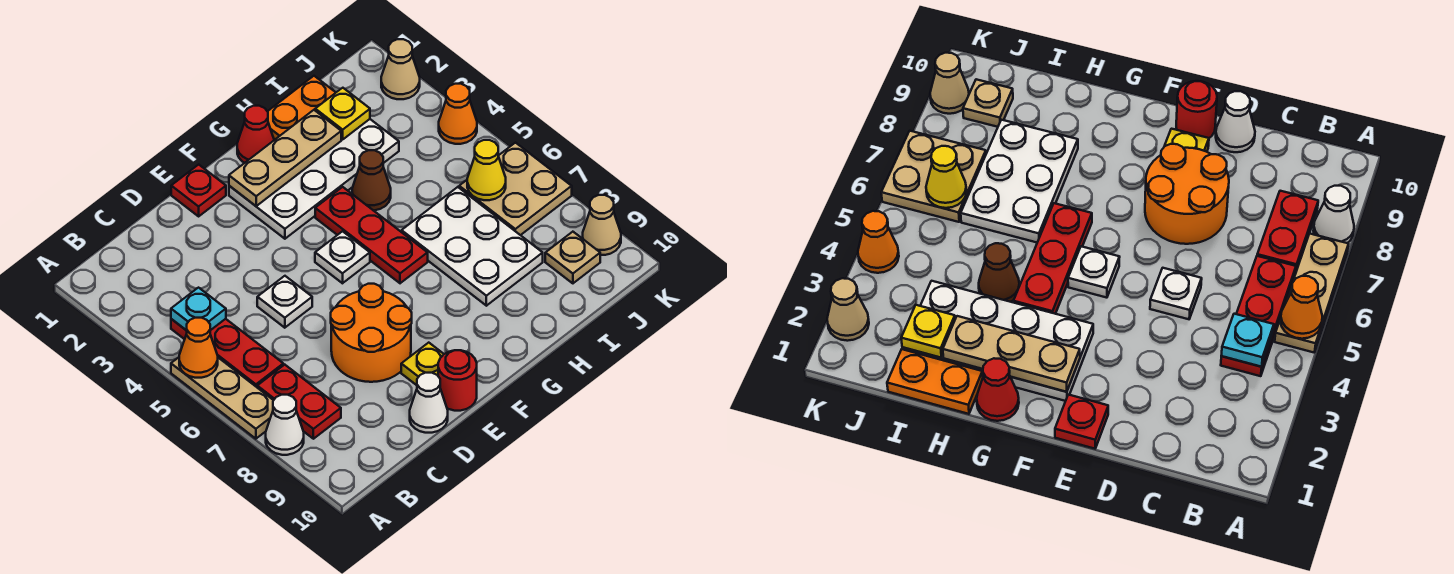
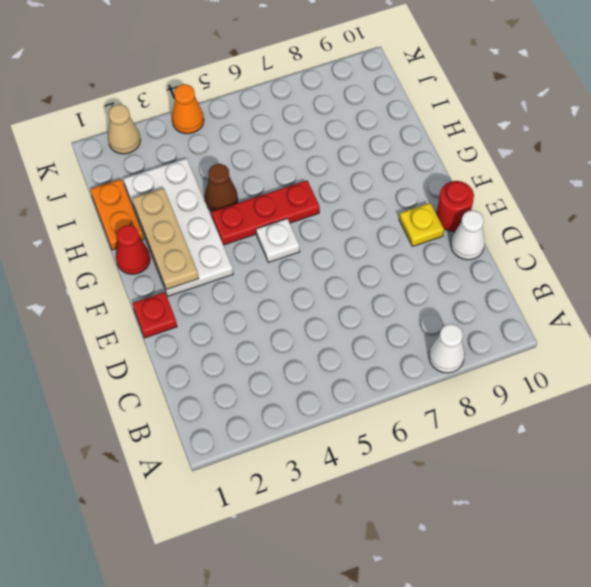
none -> tan 1x3 plate [171,357,274,439]
none -> red 1x3 plate [171,319,283,387]
none -> red 1x2 plate [257,365,341,439]

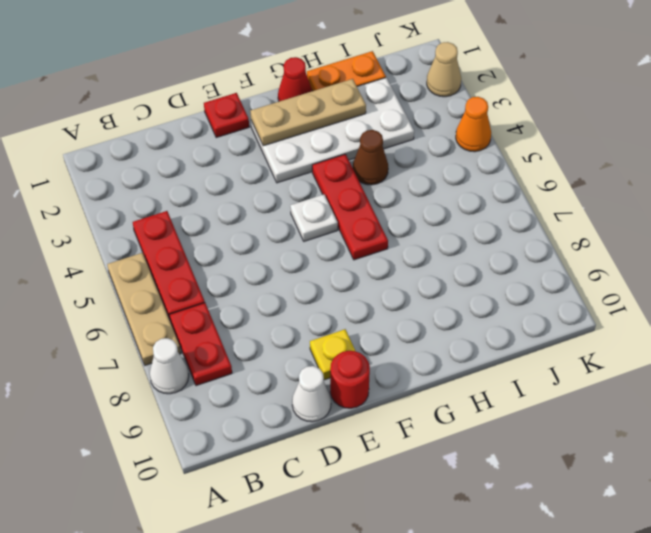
none -> white 1x1 plate [257,276,312,328]
none -> orange 2x2 round brick [331,284,412,382]
none -> white 2x3 plate [402,187,543,306]

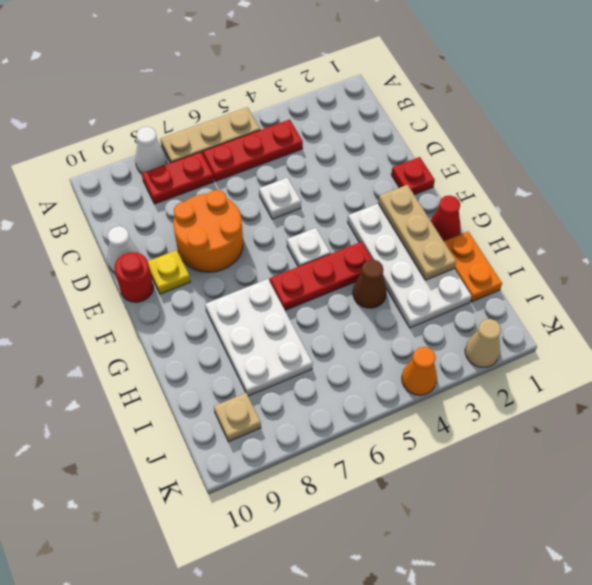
white 2x3 plate [205,279,313,396] -> white 2x3 plate turned to [402,187,543,306]
none -> tan 2x2 plate [459,143,572,235]
none -> tan 1x1 cone [583,195,621,255]
none -> orange 1x1 cone [179,318,218,378]

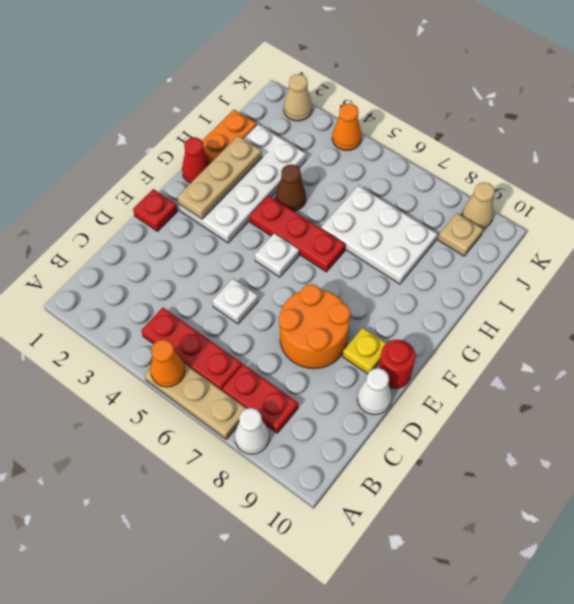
none -> tan 2x2 plate [459,143,572,235]
none -> cyan 1x1 plate [171,288,226,330]
none -> yellow 1x1 plate [315,88,370,139]

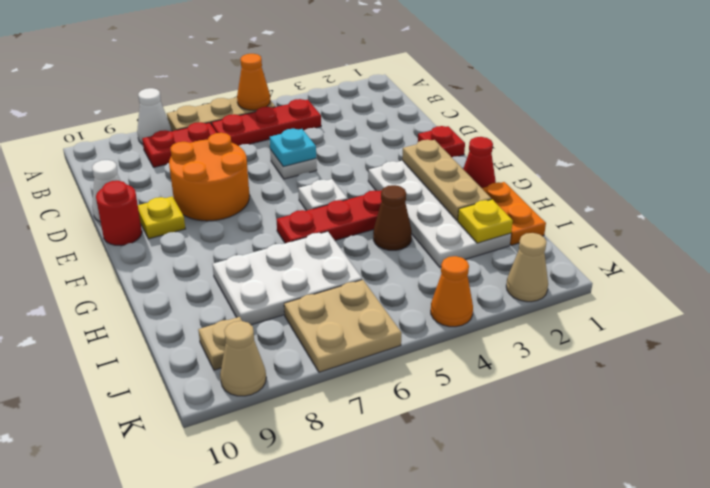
cyan 1x1 plate [270,129,316,167] -> cyan 1x1 plate moved to [171,288,226,330]
none -> yellow 1x1 cone [467,140,506,200]

